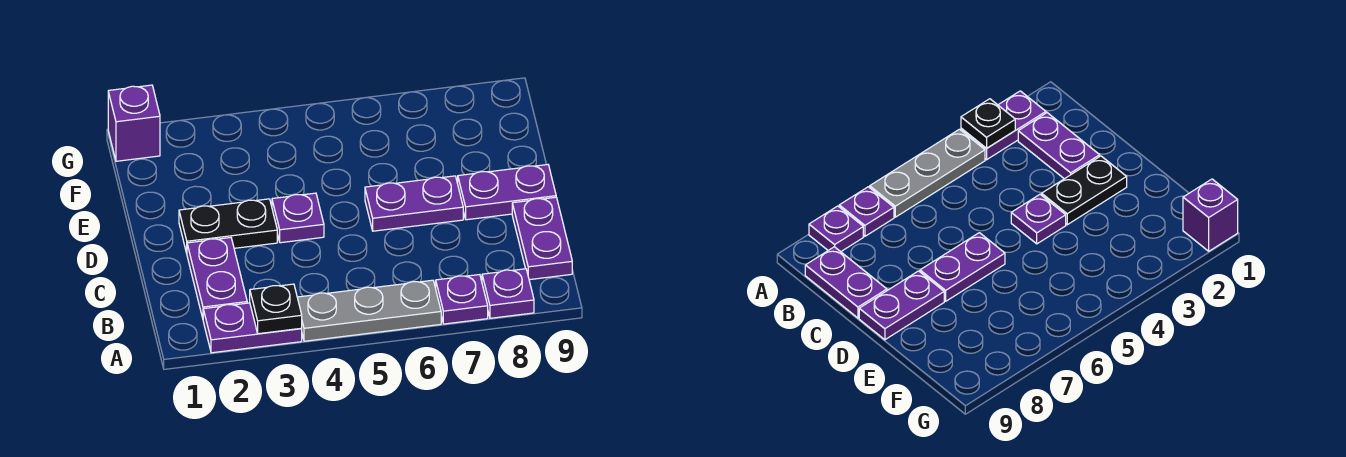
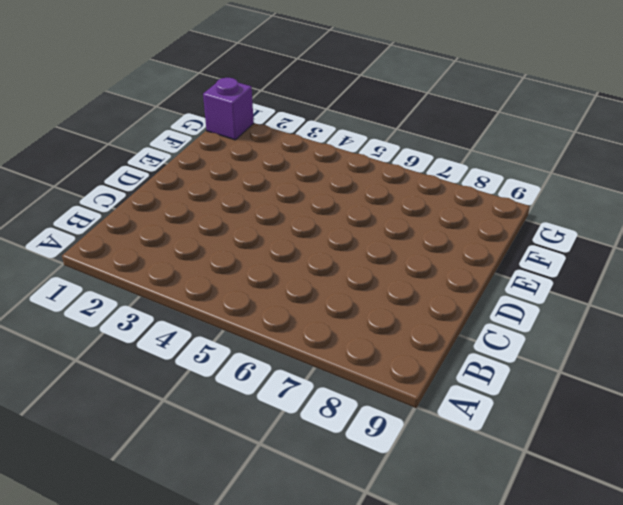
none -> purple 1x2 plate [203,303,302,353]
none -> grey 1x3 plate [297,280,441,341]
none -> purple 1x1 plate [436,275,488,324]

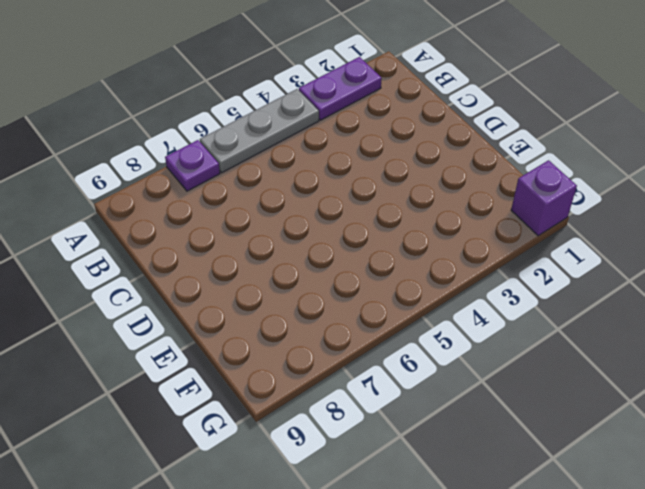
none -> purple 1x1 plate [482,269,534,318]
none -> purple 1x2 plate [187,238,247,318]
none -> purple 1x2 plate [512,197,572,280]

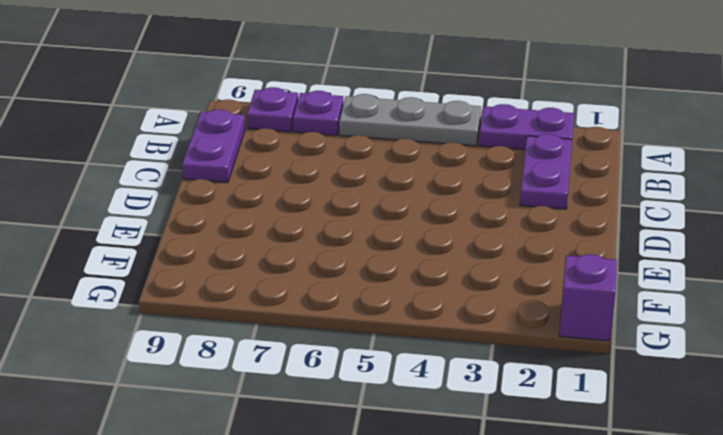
none -> black 1x2 plate [179,199,277,253]
none -> purple 1x1 plate [272,193,324,243]
none -> purple 1x2 plate [365,176,463,231]

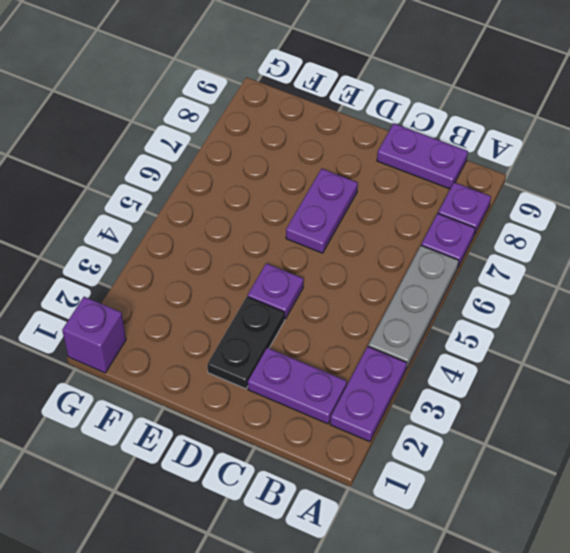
none -> purple 1x2 plate [458,165,556,220]
none -> black 1x1 plate [250,284,302,334]

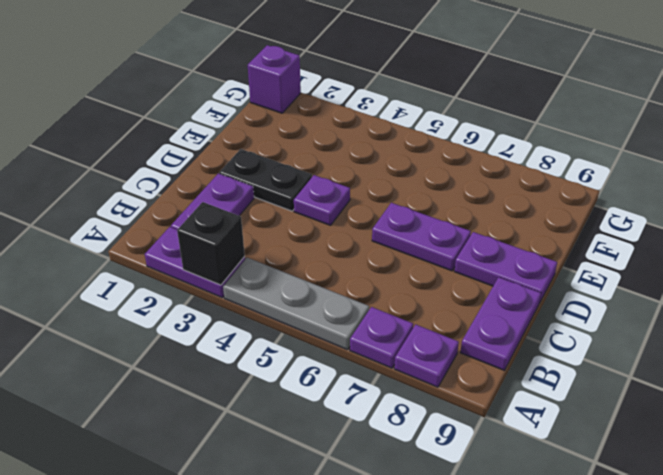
black 1x1 brick [177,202,245,285] -> black 1x1 plate [250,284,302,334]

